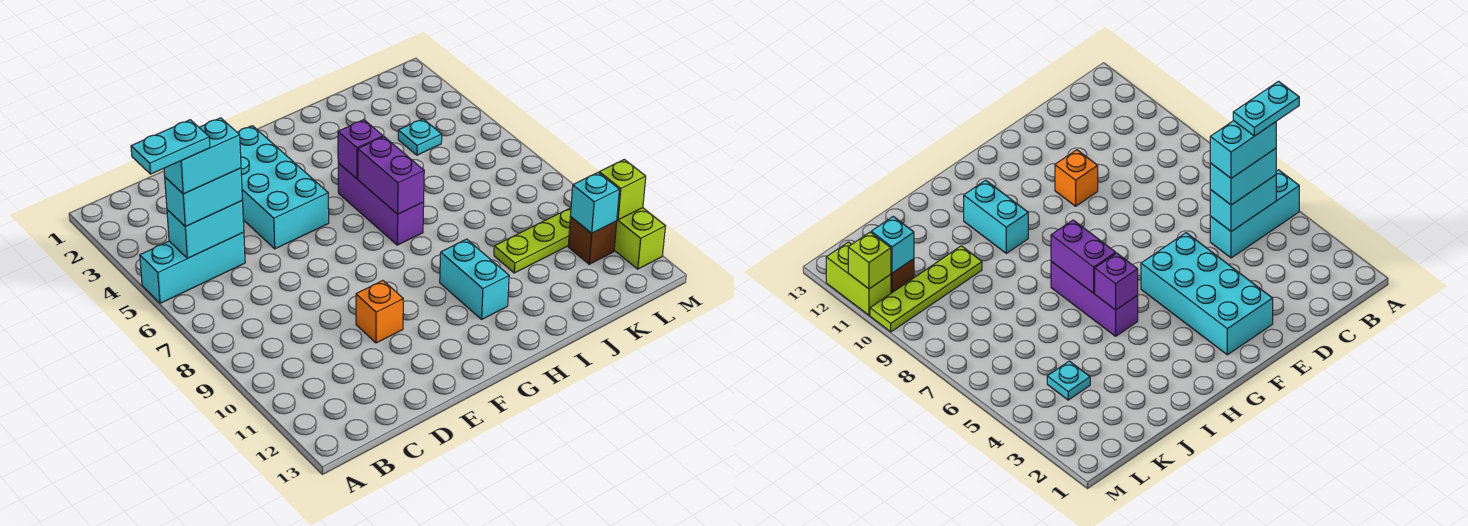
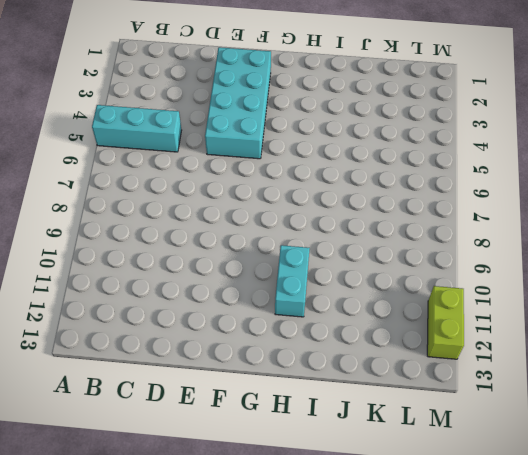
none -> orange 1x1 brick [356,281,403,343]
none -> purple 1x3 brick [338,163,424,245]
none -> lime 1x4 plate [494,208,571,273]

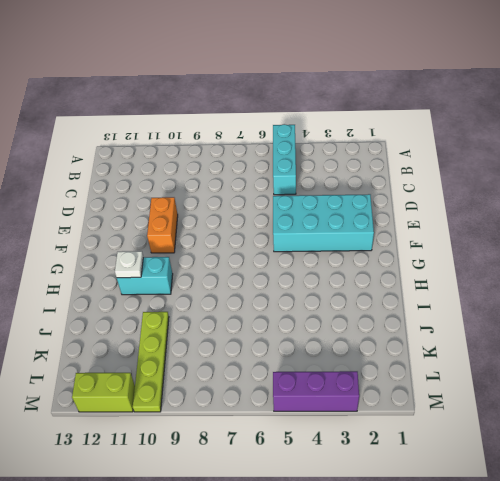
orange 1x2 brick [147,197,178,253] -> orange 1x1 brick [356,281,403,343]
white 1x1 plate [115,251,143,278] -> none
purple 1x3 brick [273,371,359,411] -> purple 1x3 brick moved to [338,163,424,245]
none -> cyan 1x1 plate [398,119,442,155]
none -> brown 1x1 brick [568,217,617,264]
none -> cyan 1x2 brick [167,201,244,258]

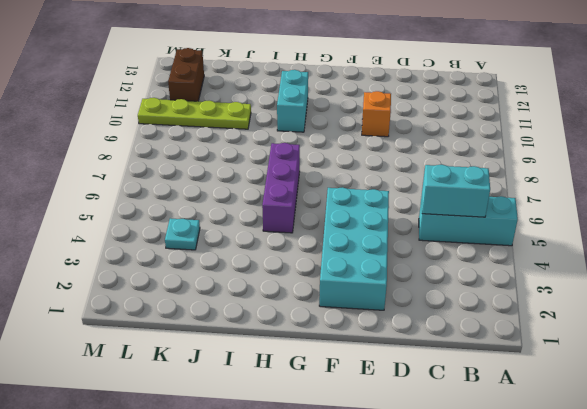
brown 1x2 brick [168,48,204,101] -> brown 1x1 brick [568,217,617,264]
none -> lime 1x2 brick [614,208,665,269]
none -> purple 1x1 brick [338,120,383,179]
none -> purple 1x2 brick [358,137,424,214]

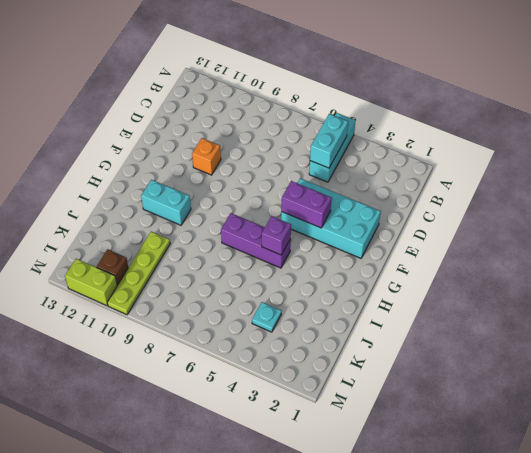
purple 1x2 brick [282,181,332,228] -> purple 1x2 brick moved to [358,137,424,214]
none -> cyan 1x1 brick [571,173,619,233]
none -> lime 1x1 brick [599,160,646,220]
none -> cyan 1x2 brick [165,168,243,227]

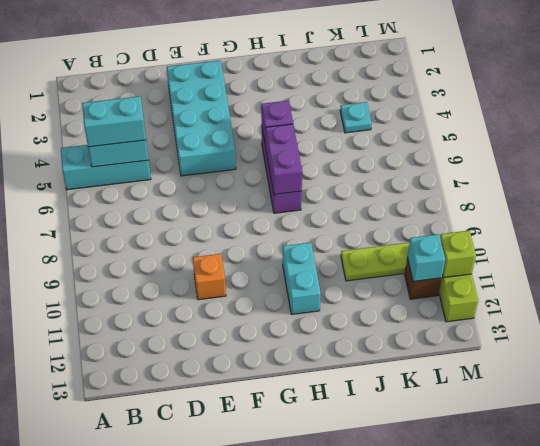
none -> cyan 1x2 brick [164,118,241,194]
none -> cyan 1x2 plate [131,120,210,174]

